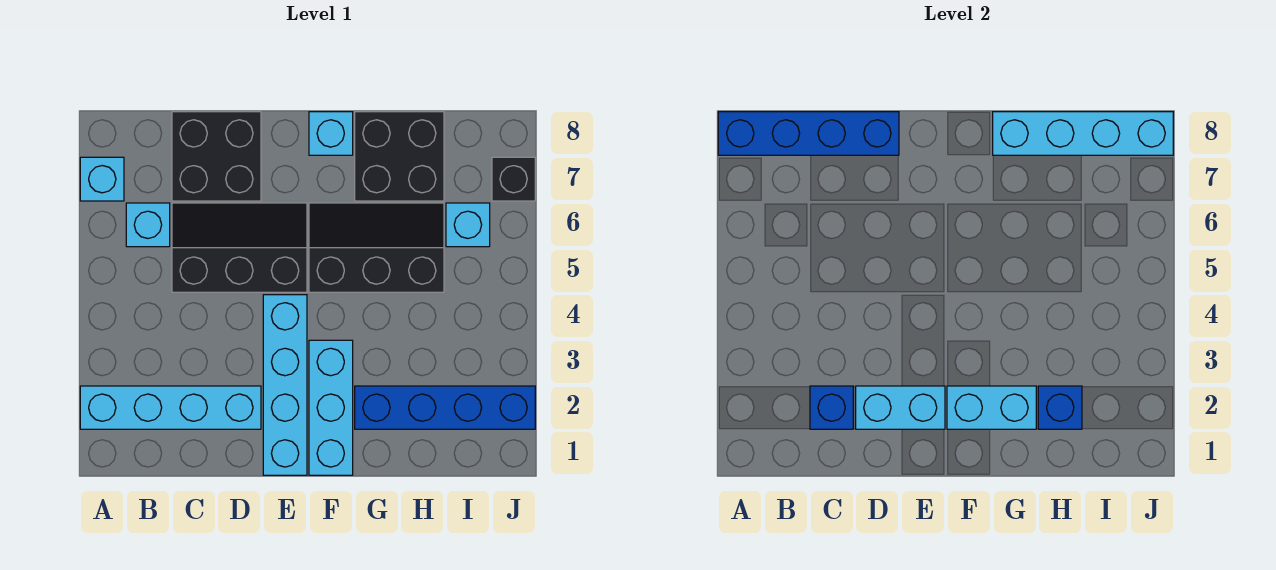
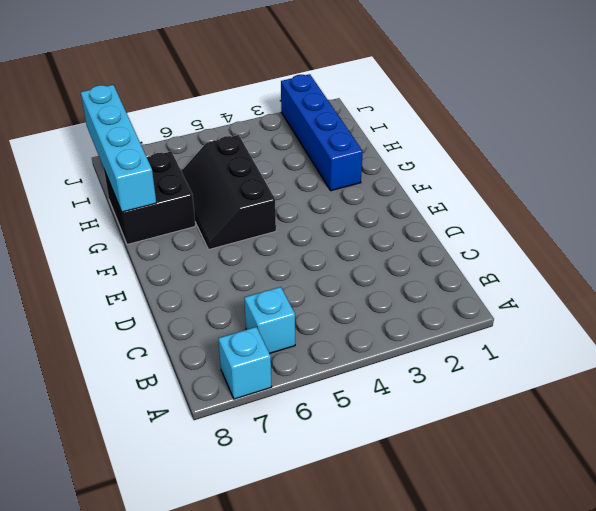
none -> cyan 1x4 brick [80,386,261,429]
none -> black 2x3 slope [172,203,307,292]
none -> black 2x2 brick [172,112,261,201]

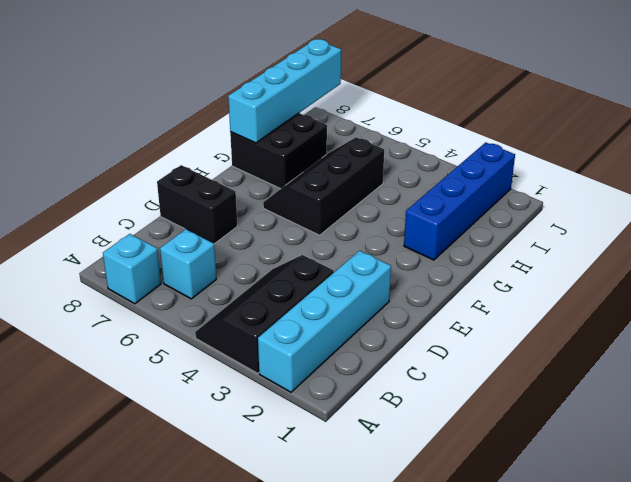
black 2x3 slope [195,255,334,373] -> black 2x3 slope moved to [172,203,307,292]
black 1x2 brick [157,165,237,244] -> black 2x2 brick [172,112,261,201]
none -> cyan 1x4 brick [263,295,307,475]
none -> cyan 1x3 brick [309,340,353,475]
none -> cyan 1x1 brick [309,112,353,155]

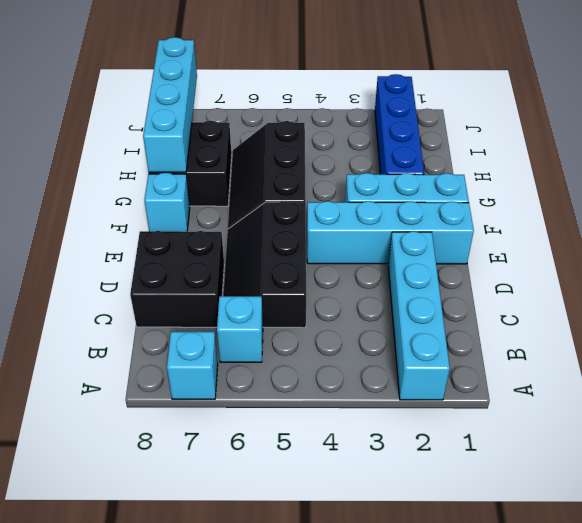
none -> cyan 1x1 brick [446,203,490,247]
none -> black 1x1 brick [492,157,535,201]
none -> blue 1x4 brick [718,112,899,155]

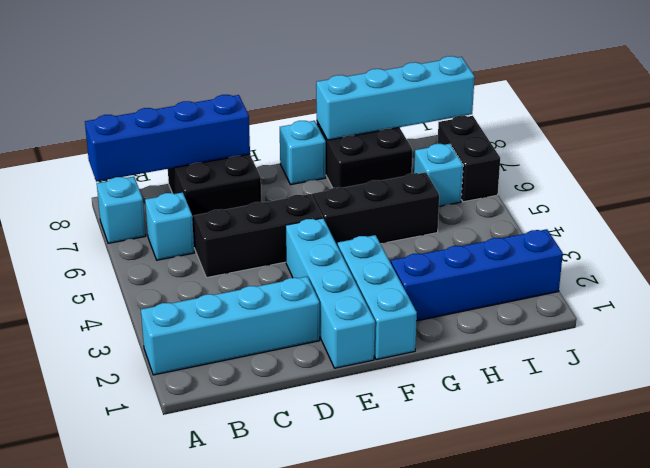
black 1x2 brick [437,116,500,202] -> black 1x1 brick [492,157,535,201]
none -> blue 1x1 brick [810,386,853,429]
none -> cyan 1x2 brick [856,386,945,429]
none -> cyan 1x2 brick [947,386,1036,429]

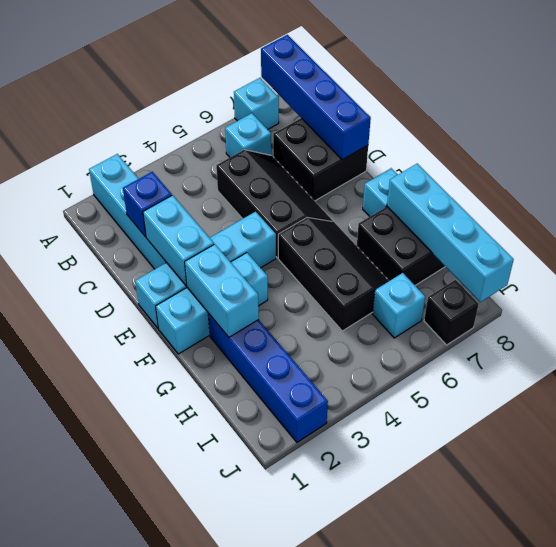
none -> blue 1x1 brick [1038,386,1082,429]

